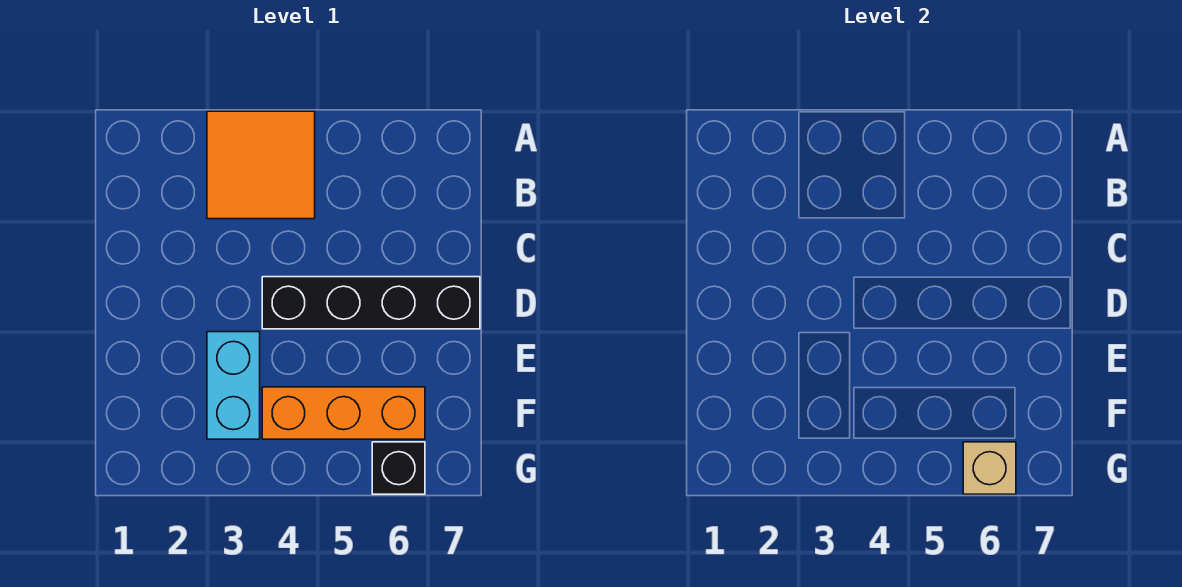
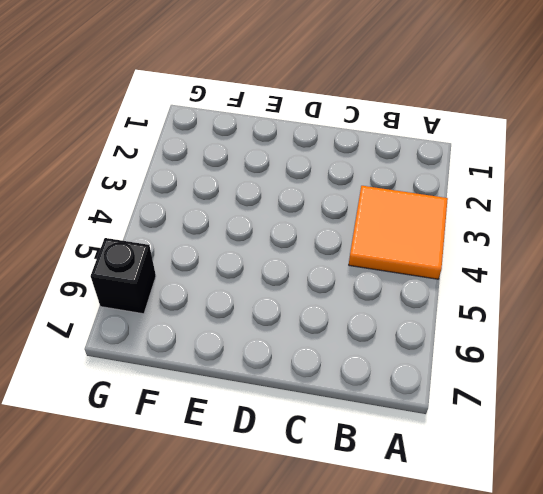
none -> black 1x4 brick [262,277,480,329]
none -> cyan 1x2 brick [207,332,260,439]

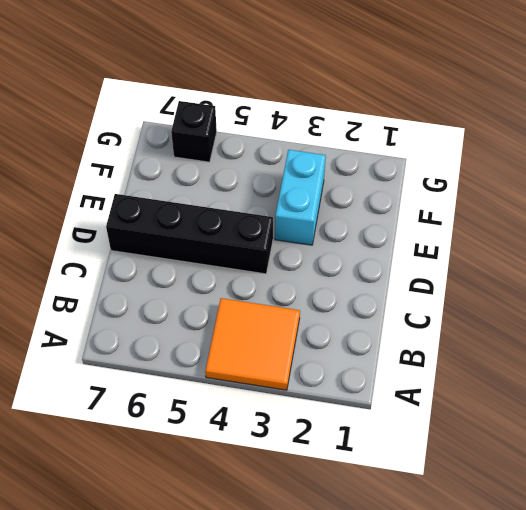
none -> orange 1x3 brick [262,387,425,439]
none -> tan 1x1 brick [963,442,1016,494]

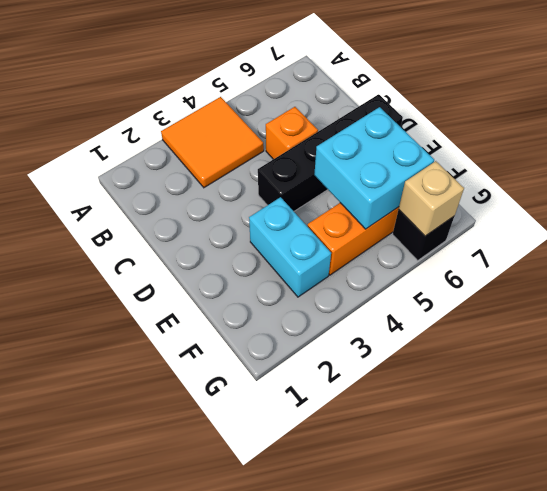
orange 1x1 brick [266,107,318,159] -> none
cyan 2x2 brick [314,107,434,229] -> none

